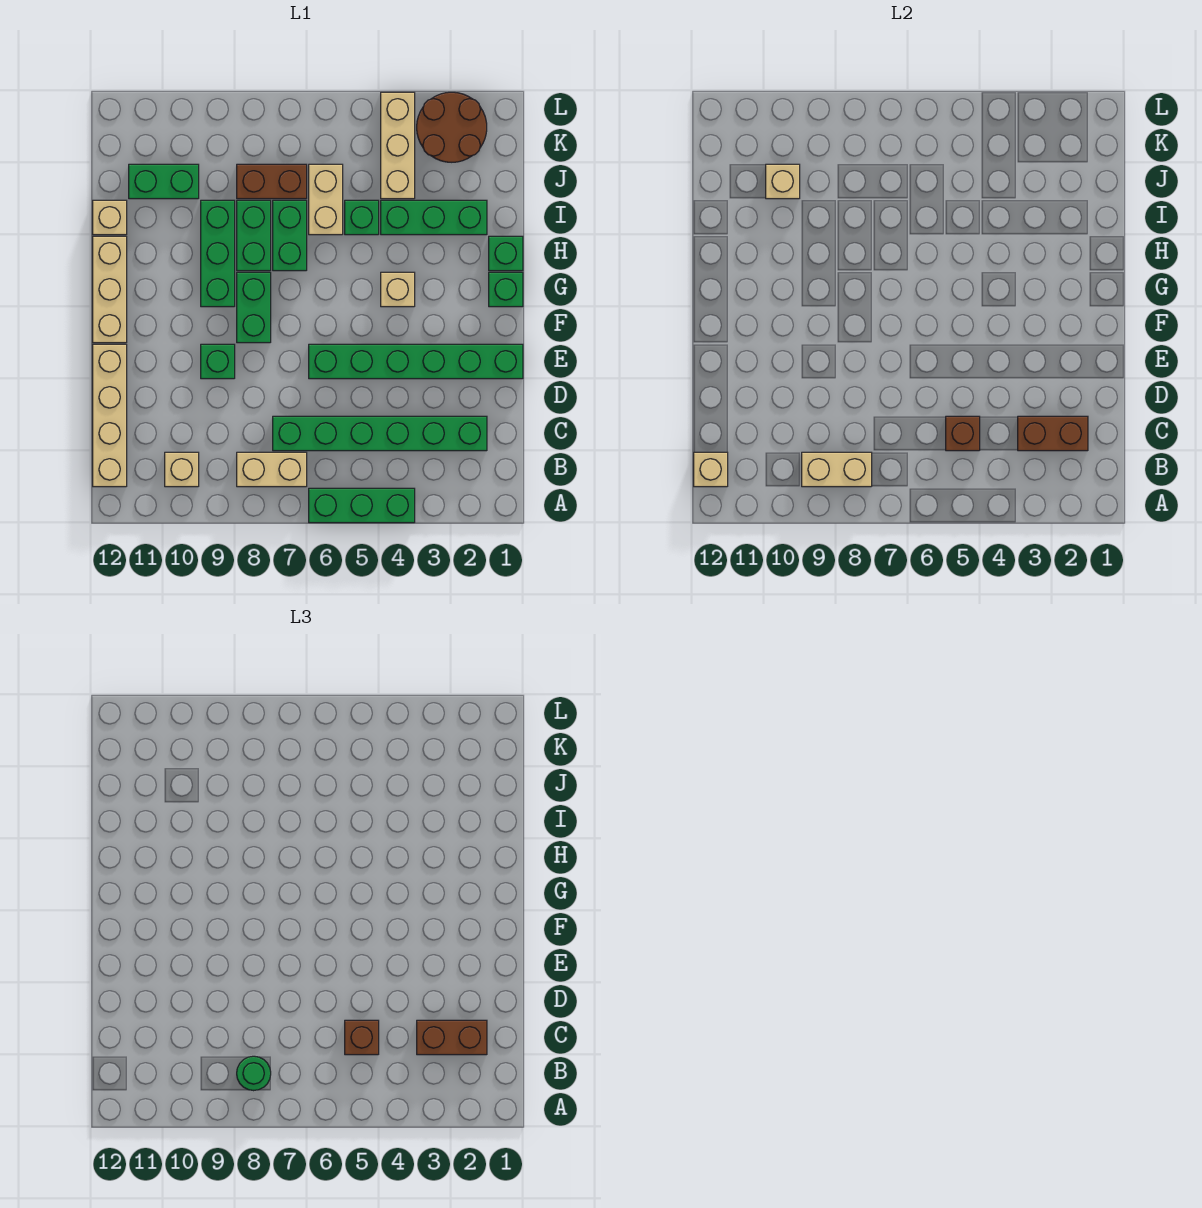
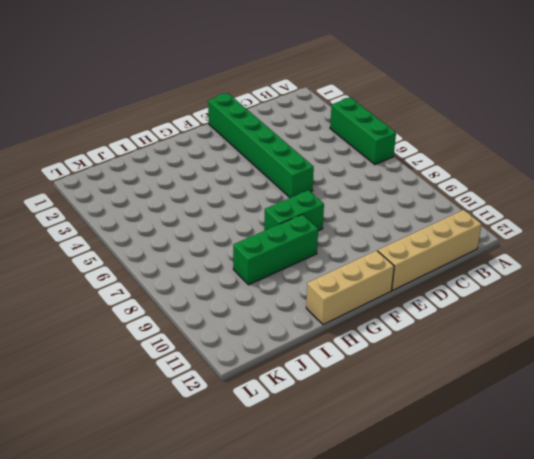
none -> tan 1x2 brick [237,452,307,487]
none -> tan 1x1 brick [165,452,199,487]
none -> green 1x6 brick [273,416,487,451]
none -> green 1x1 brick [201,344,235,379]

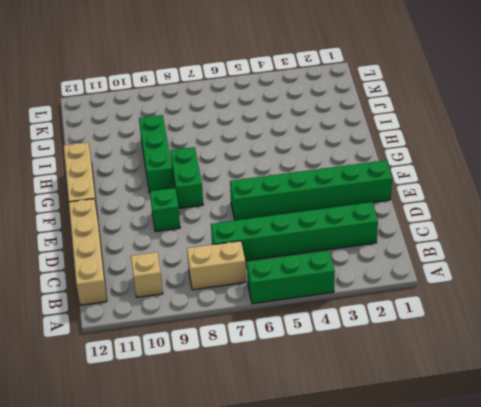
none -> green 1x1 brick [489,272,523,307]
none -> tan 1x1 brick [381,272,415,307]
none -> green 1x1 brick [489,236,523,271]
none -> green 1x2 brick [273,200,307,271]

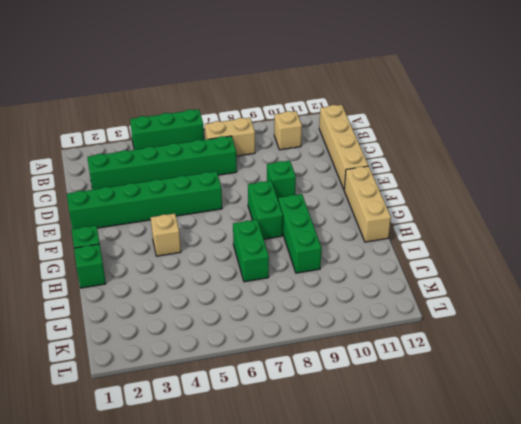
none -> green 1x2 brick [237,200,271,271]
none -> green 1x3 brick [381,200,487,235]
none -> green 1x1 brick [345,200,379,235]
none -> tan 1x2 brick [309,164,343,235]

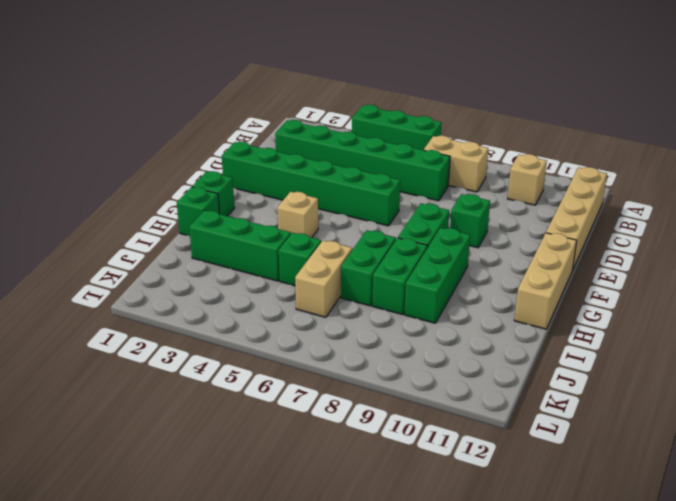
none -> tan 1x1 brick [93,200,127,235]
none -> tan 1x3 brick [381,92,415,199]
none -> brown 1x2 brick [237,164,307,199]
none -> green 1x2 brick [129,164,199,199]

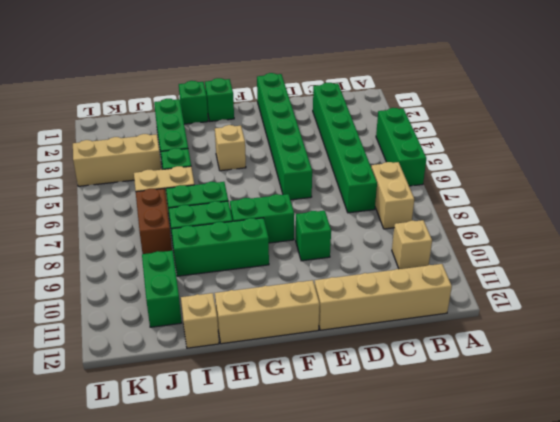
none -> brown 2x2 round brick [417,92,487,162]
none -> tan 1x2 brick [802,452,872,487]
none -> tan 1x1 brick [694,452,728,487]
none -> brown 1x2 brick [1018,416,1088,451]

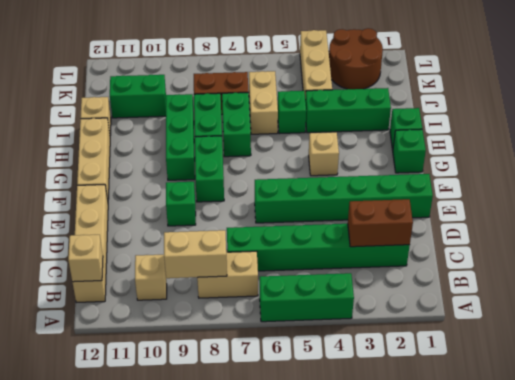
none -> brown 1x1 brick [946,416,980,451]
none -> tan 1x1 brick [766,164,800,199]
none -> green 1x1 round brick [237,1056,271,1091]
none -> brown 1x2 brick [417,1020,487,1055]

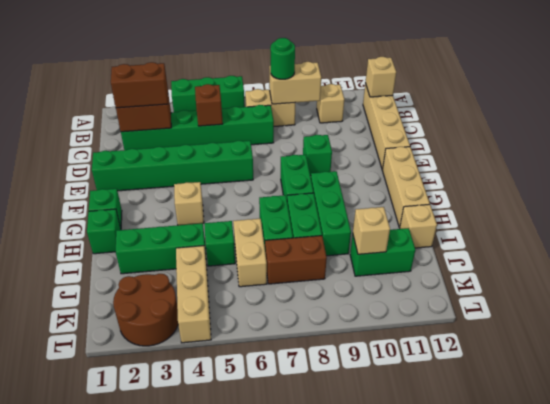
none -> brown 1x1 brick [345,1020,379,1055]

